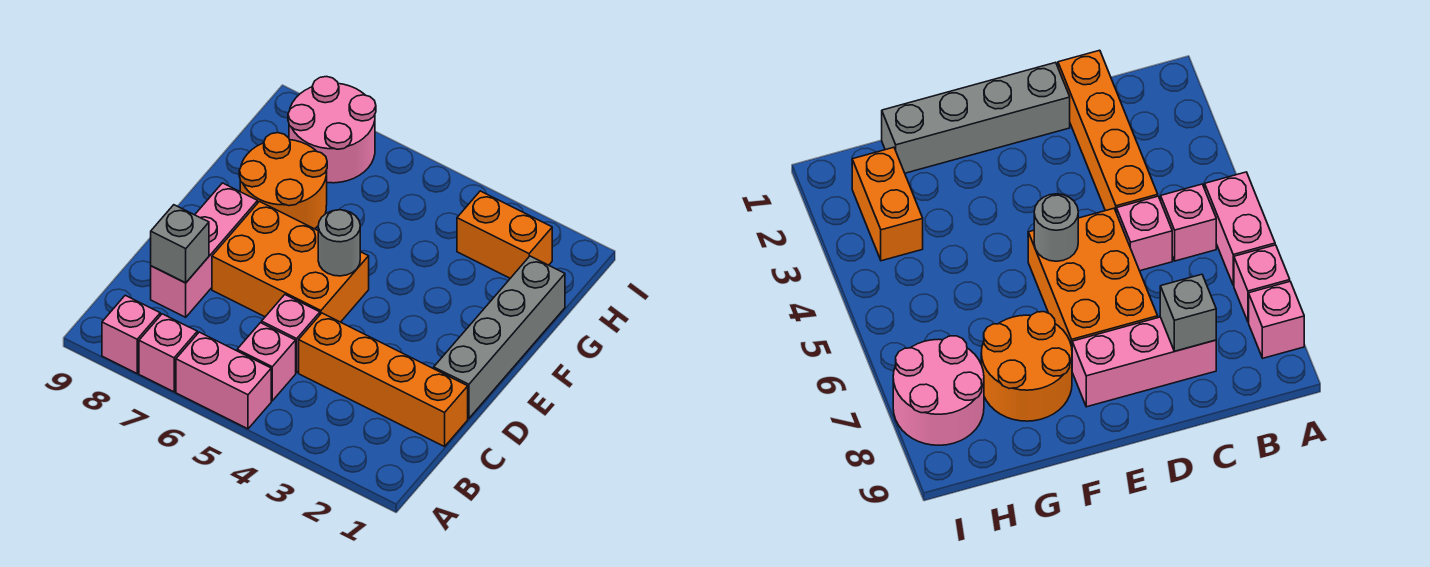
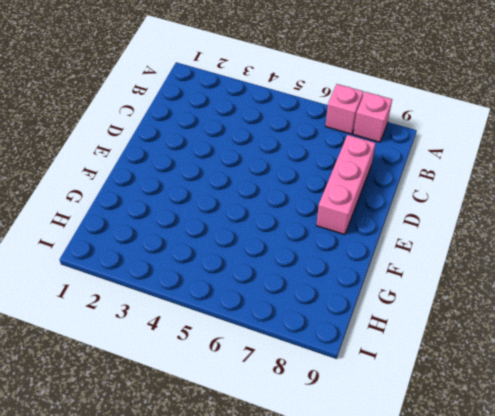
none -> pink 1x2 brick [176,332,271,429]
none -> pink 1x1 brick [237,323,296,401]
none -> orange 1x4 brick [299,313,468,447]

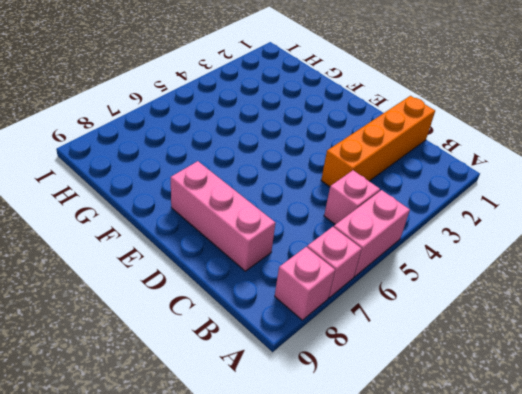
none -> pink 1x1 brick [262,295,320,373]
none -> grey 1x4 brick [434,256,565,419]
none -> orange 2x3 brick [212,202,369,322]

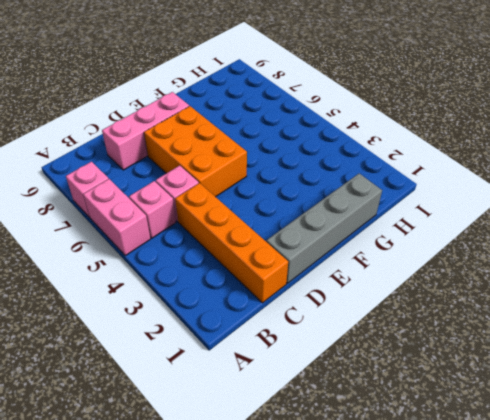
none -> pink 1x1 brick [102,295,160,373]
none -> orange 2x2 round brick [239,133,327,229]
none -> orange 1x2 brick [457,191,552,278]

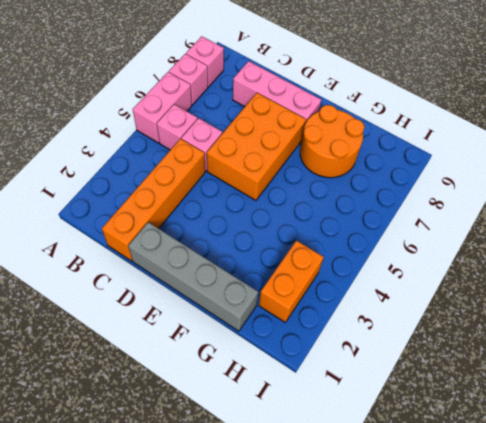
none -> pink 2x2 round brick [288,77,376,183]
none -> grey 1x1 brick [151,205,209,283]
none -> grey 1x1 round brick [318,210,360,276]

